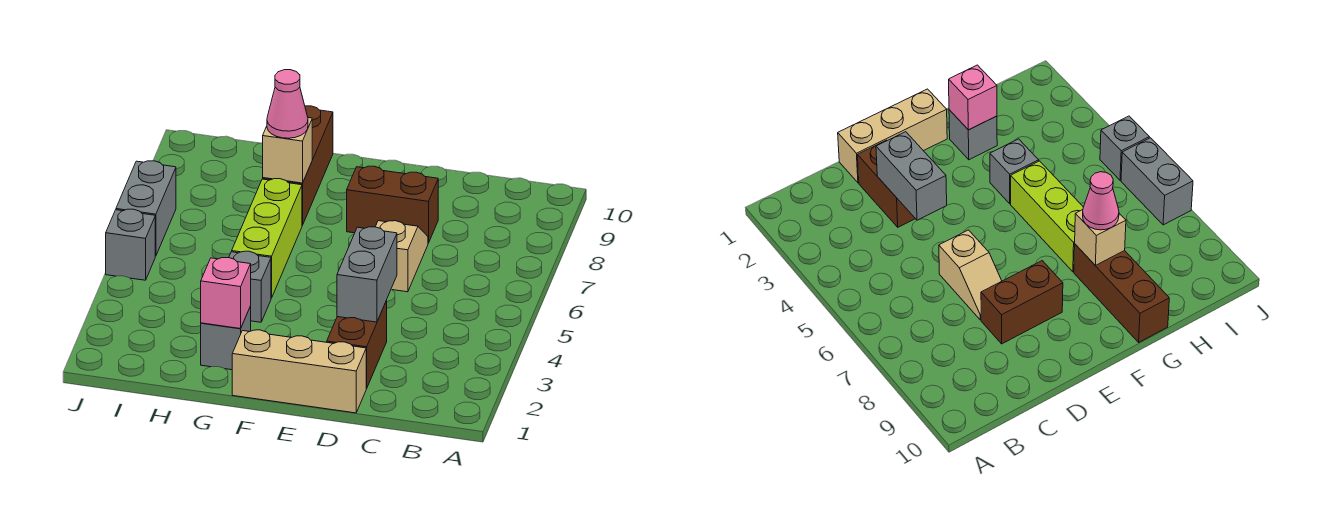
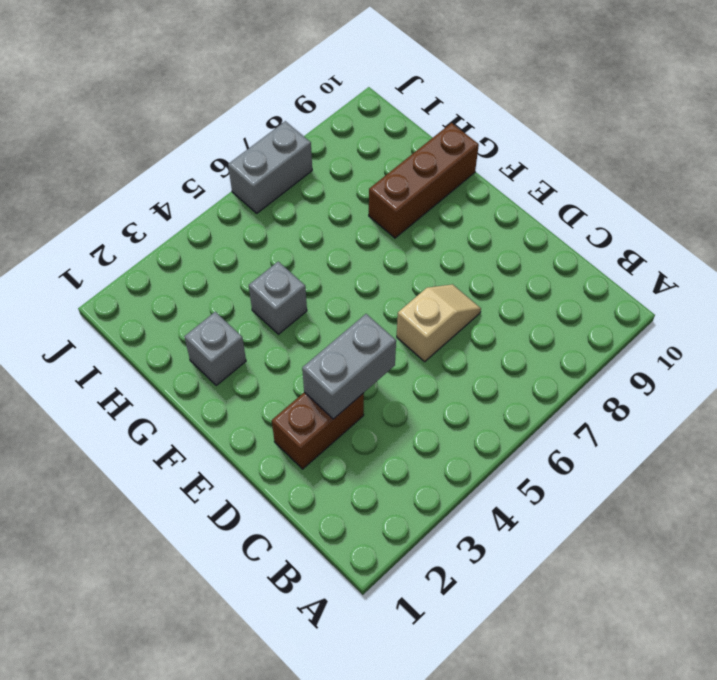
none -> tan 1x3 brick [232,330,367,413]
none -> brown 1x2 brick [347,166,438,243]
none -> lime 1x3 brick [232,179,302,298]

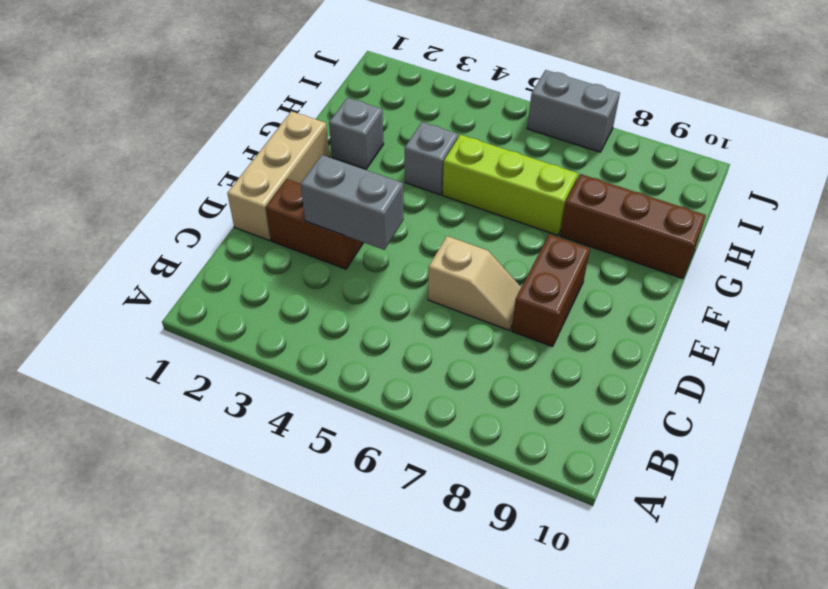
none -> grey 1x1 brick [106,209,155,280]
none -> pink 1x1 brick [201,258,251,329]
none -> tan 1x1 brick [263,118,312,183]

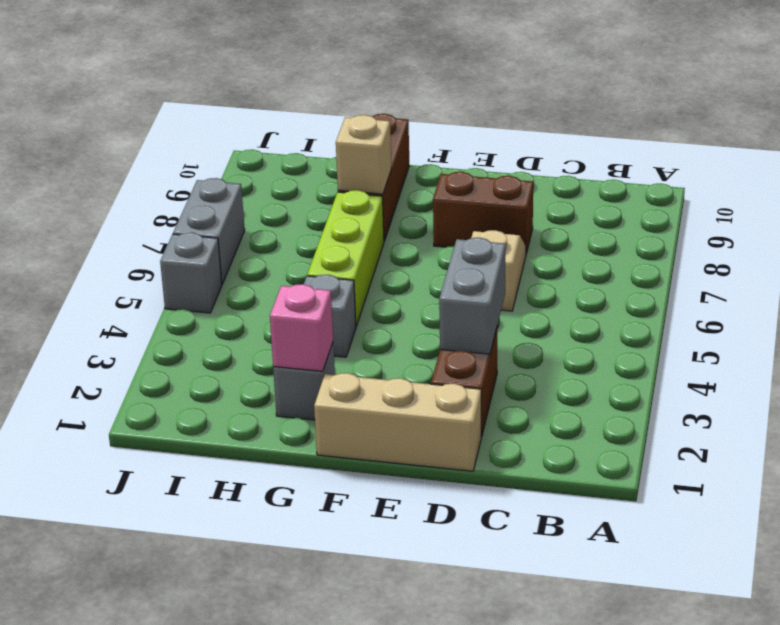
none -> pink 1x1 cone [267,70,308,138]

